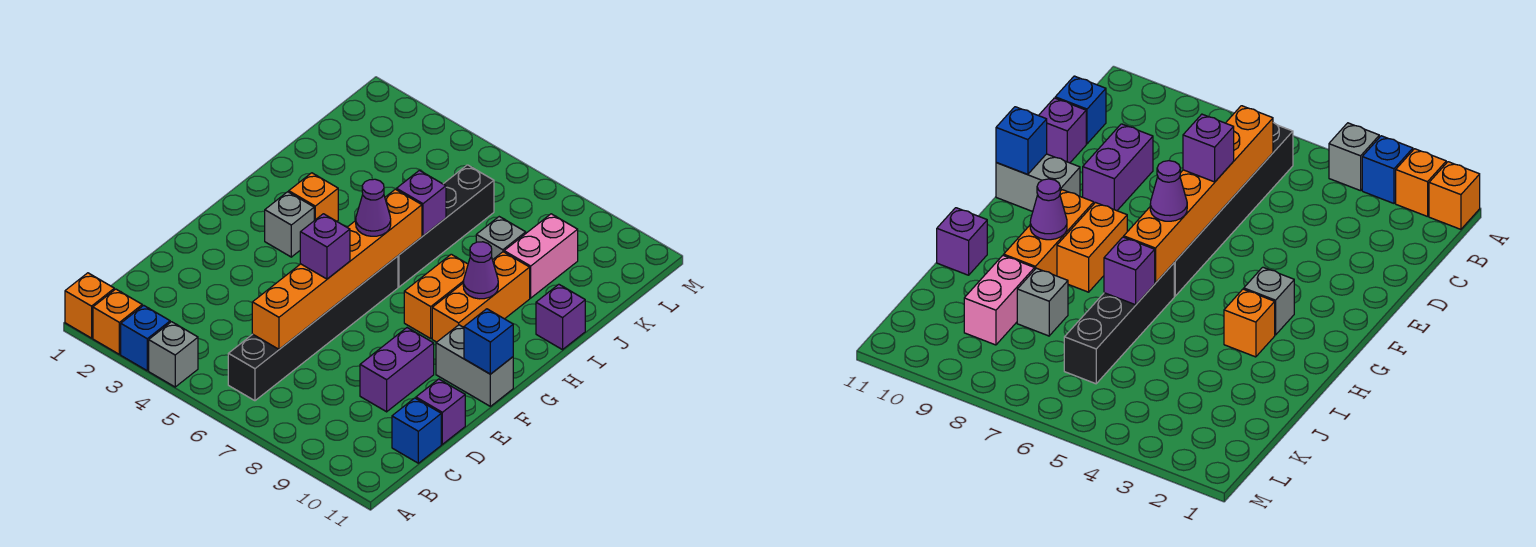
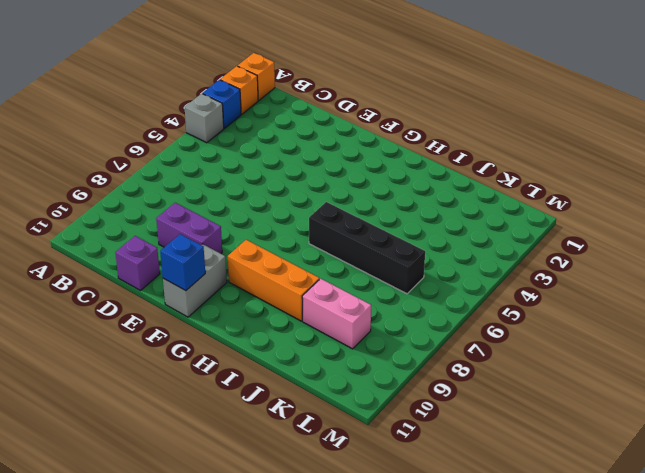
none -> black 1x6 brick [228,256,398,401]
none -> blue 1x1 brick [392,398,441,463]
none -> grey 1x1 brick [265,192,314,257]

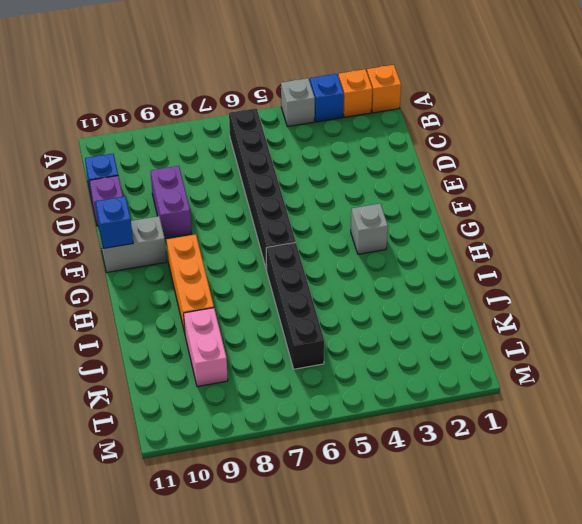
none -> orange 1x2 brick [404,254,468,338]
none -> orange 1x1 brick [289,173,338,221]
none -> purple 1x1 brick [536,284,585,350]

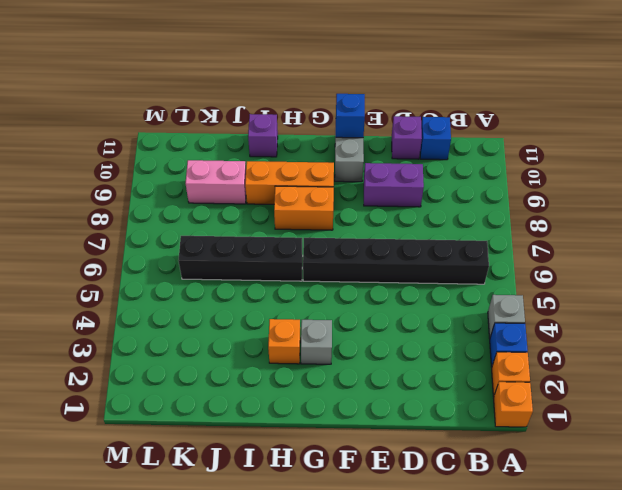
none -> grey 1x1 brick [476,217,526,260]
none -> orange 1x6 brick [252,189,422,349]
none -> purple 1x1 cone [463,242,498,299]

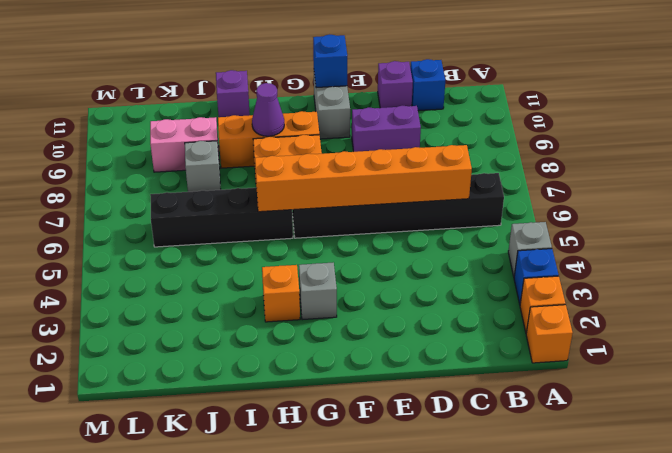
none -> purple 1x1 brick [397,170,446,236]
none -> purple 1x1 brick [300,214,350,279]
none -> purple 1x1 cone [356,179,391,236]

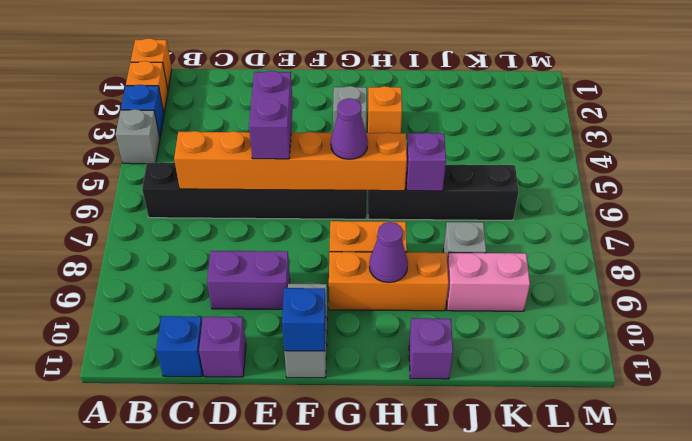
purple 1x2 brick [249,71,293,159] -> purple 1x1 brick [300,214,350,279]

